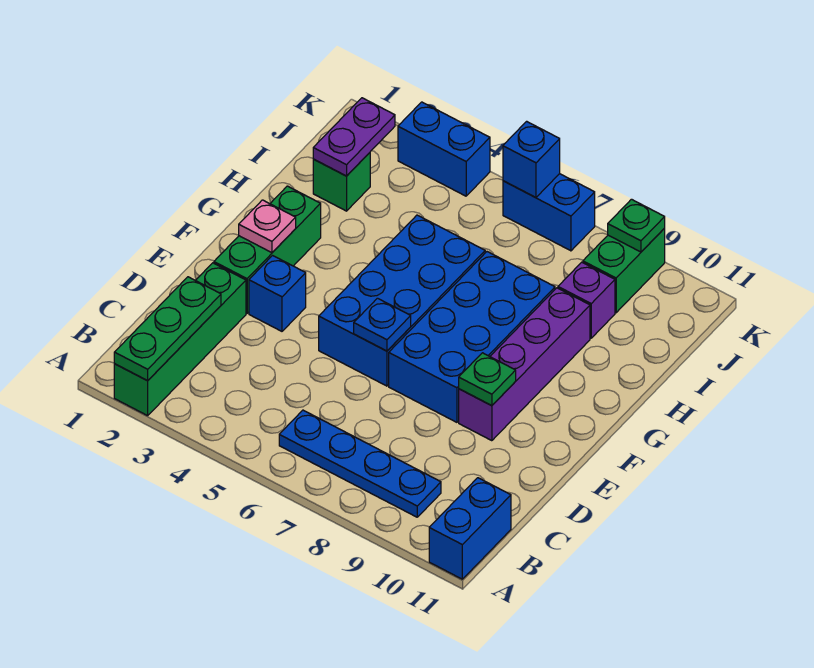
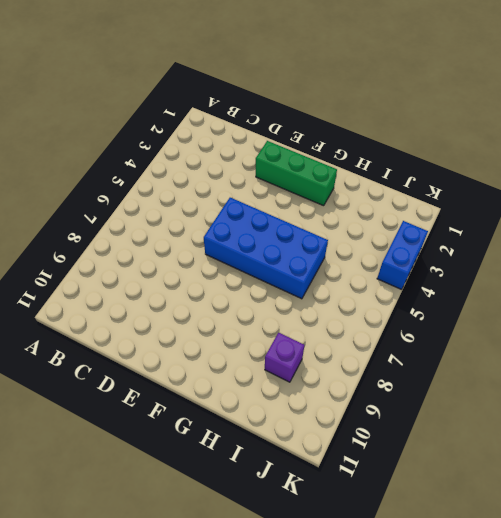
none -> green 1x4 brick [114,263,246,416]
none -> blue 1x2 brick [429,478,511,579]
none -> blue 1x4 plate [279,410,441,517]

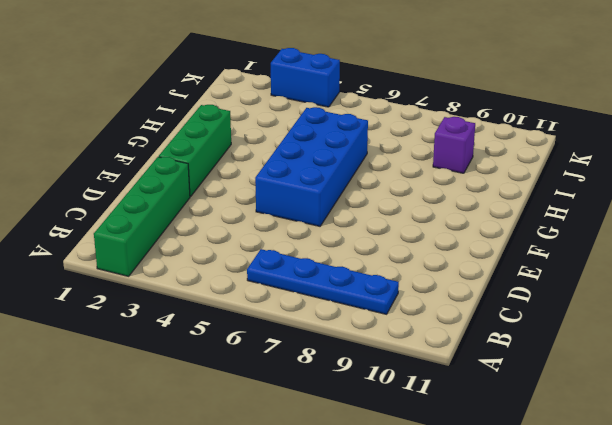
none -> blue 1x2 brick [429,478,511,579]
none -> blue 1x1 brick [249,256,306,331]
none -> blue 2x4 brick [389,252,555,422]

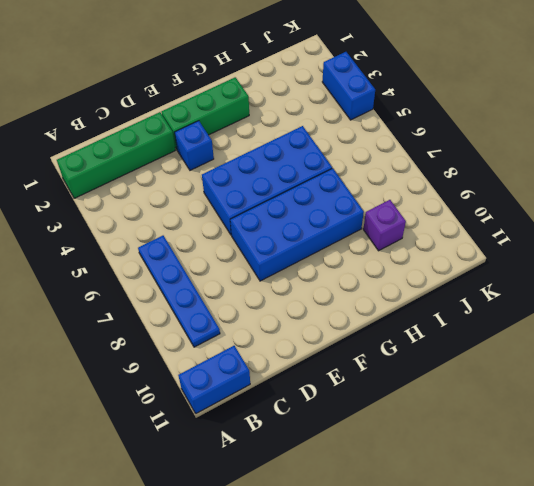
none -> purple 1x4 brick [459,288,590,441]
none -> green 1x1 brick [313,153,370,211]
none -> green 1x2 brick [583,228,665,313]

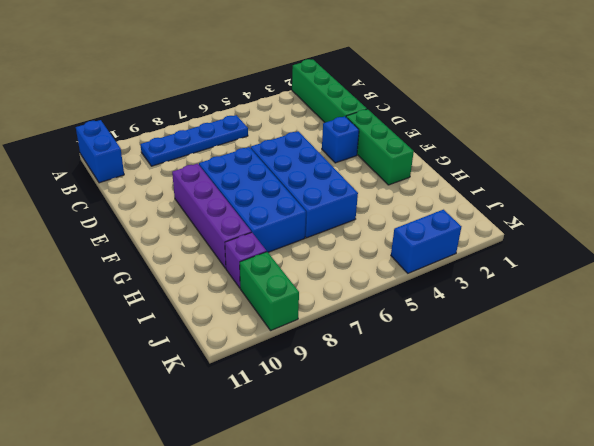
none -> green 1x1 brick [313,153,370,211]
none -> blue 1x2 brick [503,174,595,251]
none -> green 1x3 plate [114,277,221,381]

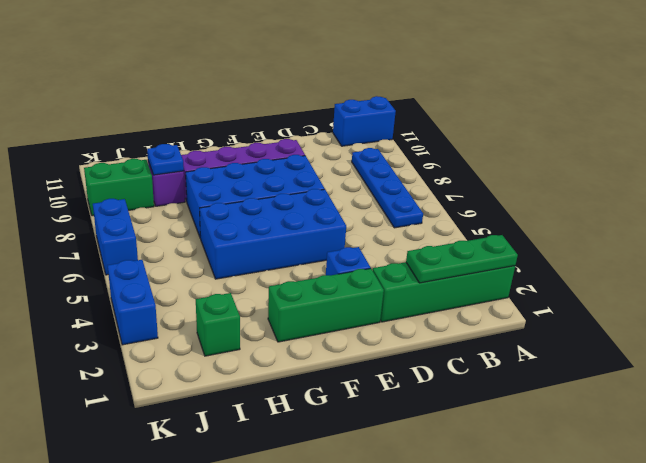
blue 1x1 plate [147,144,184,175] -> blue 1x1 plate moved to [354,298,411,351]
none -> green 1x1 plate [459,353,516,405]
none -> pink 1x1 plate [239,200,296,253]
none -> purple 1x2 plate [313,98,395,176]

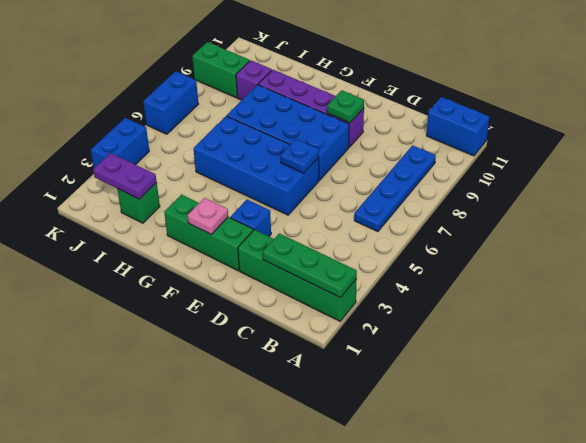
none -> blue 1x1 brick [503,121,560,198]
none -> green 1x1 plate [608,199,665,252]

